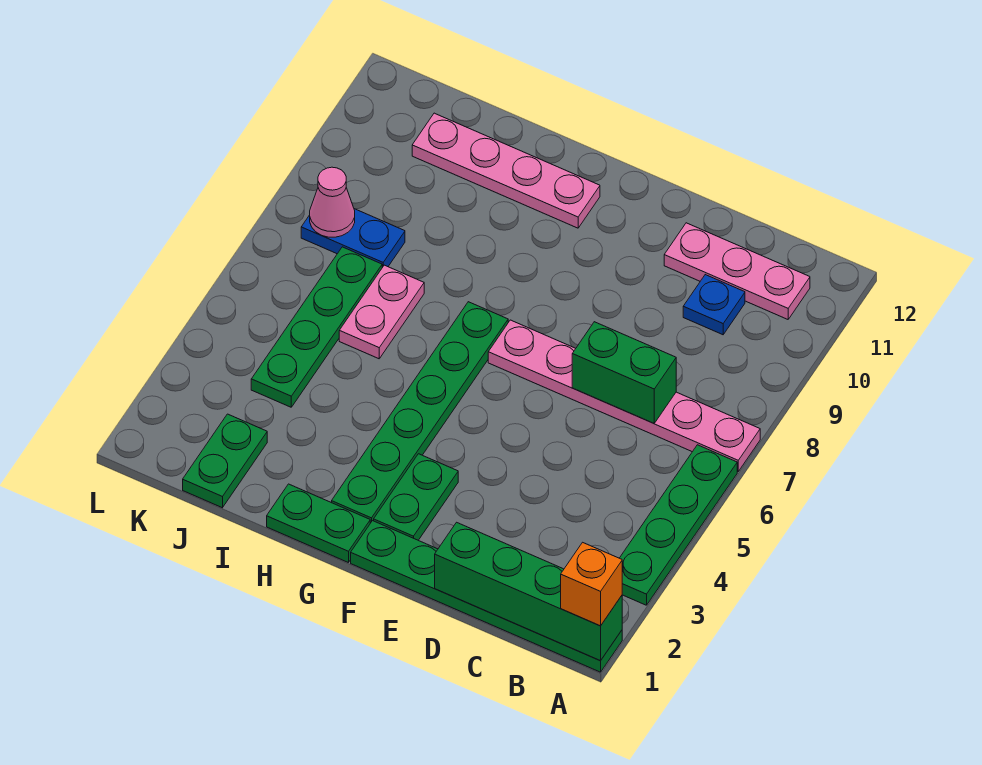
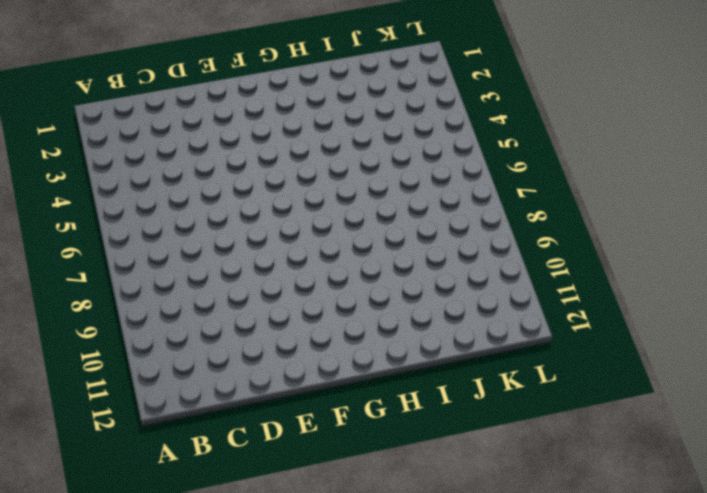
none -> green 1x6 plate [351,521,622,672]
none -> green 1x4 plate [620,445,737,605]
none -> pink 1x6 plate [488,320,760,471]

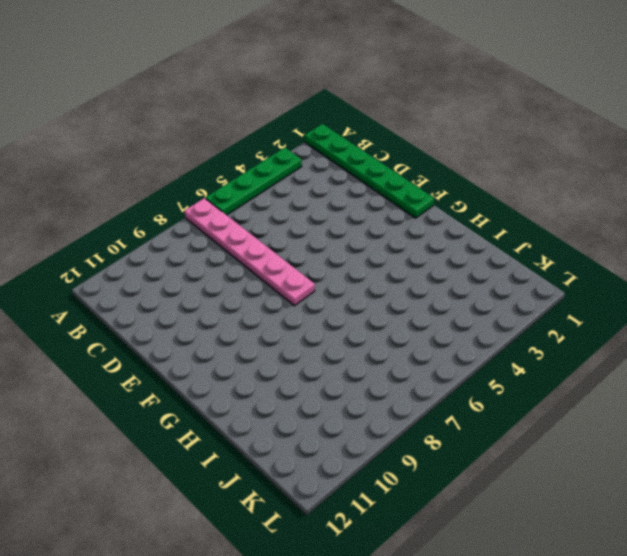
none -> pink 1x3 plate [664,223,810,319]
none -> blue 1x1 plate [683,275,745,335]
none -> green 1x2 plate [374,454,458,540]

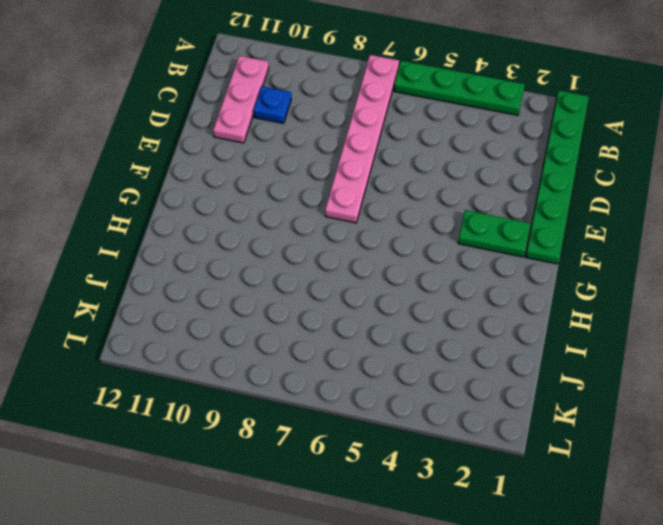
none -> green 1x2 plate [267,484,370,563]
none -> green 1x6 plate [332,302,508,523]
none -> pink 1x4 plate [412,113,600,228]

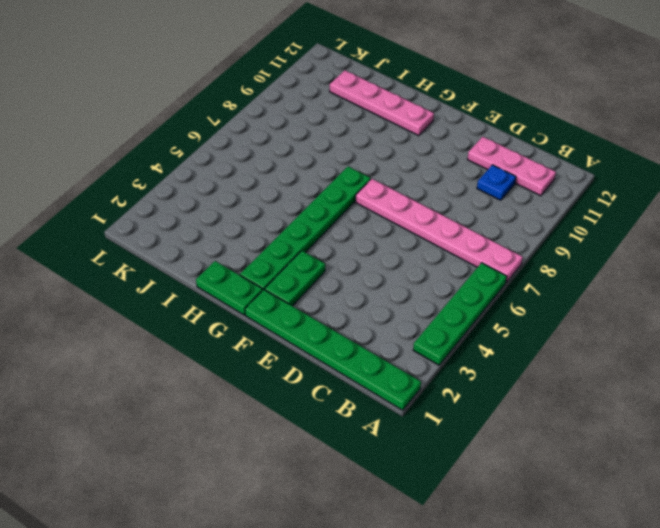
none -> pink 1x2 plate [339,265,424,359]
none -> green 1x2 plate [183,414,267,508]
none -> green 1x4 plate [251,247,382,407]

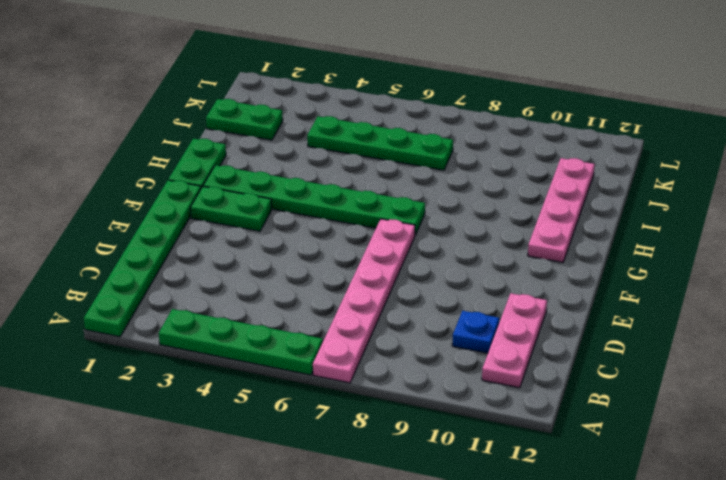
none -> pink 1x2 plate [339,265,424,359]
none -> blue 1x2 plate [301,209,405,267]
none -> green 1x4 brick [435,522,622,661]

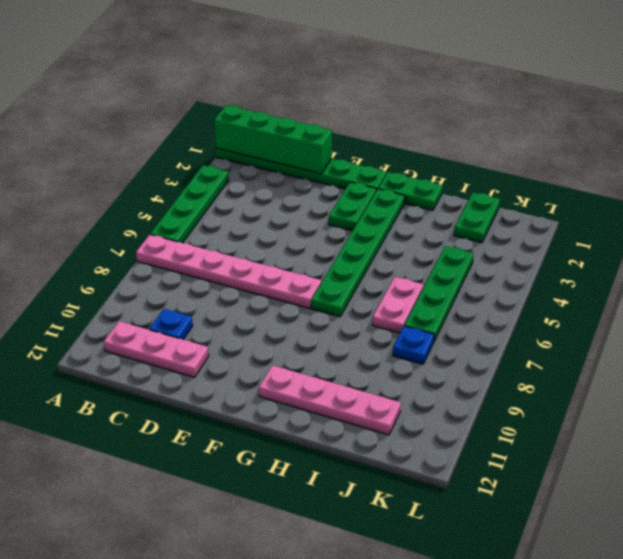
blue 1x1 plate [393,326,434,364] -> blue 1x2 plate [301,209,405,267]
none -> green 1x2 brick [572,322,676,423]
none -> pink 1x1 cone [310,167,355,237]
none -> orange 1x1 brick [561,542,622,626]

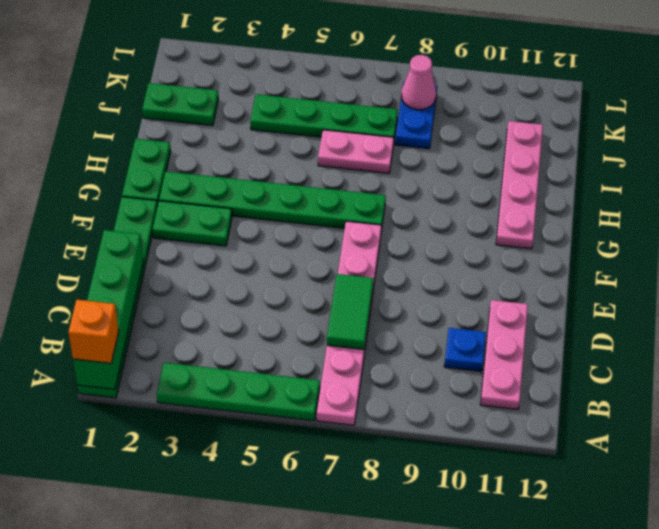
green 1x2 tile [327,274,374,349] -> green 1x2 brick [572,322,676,423]

